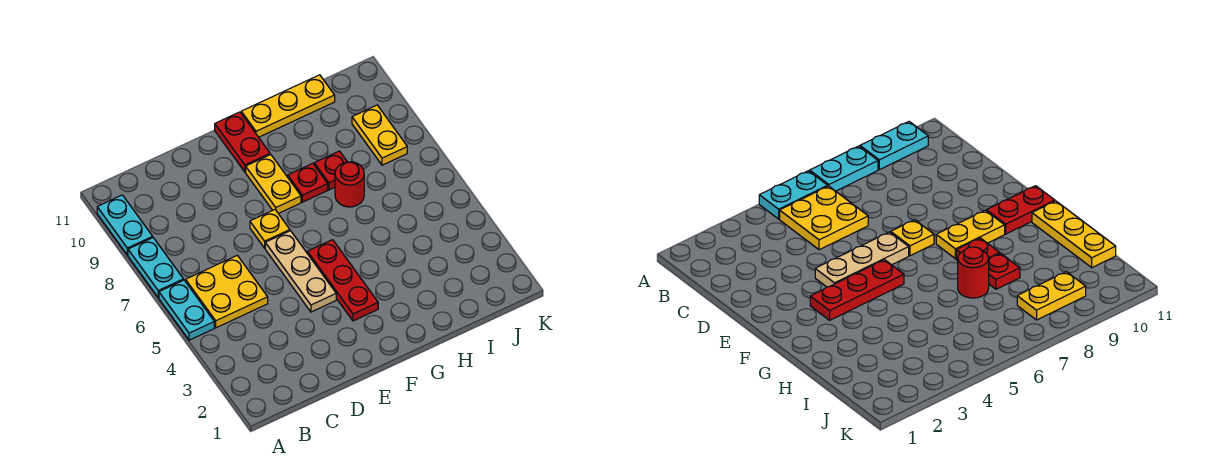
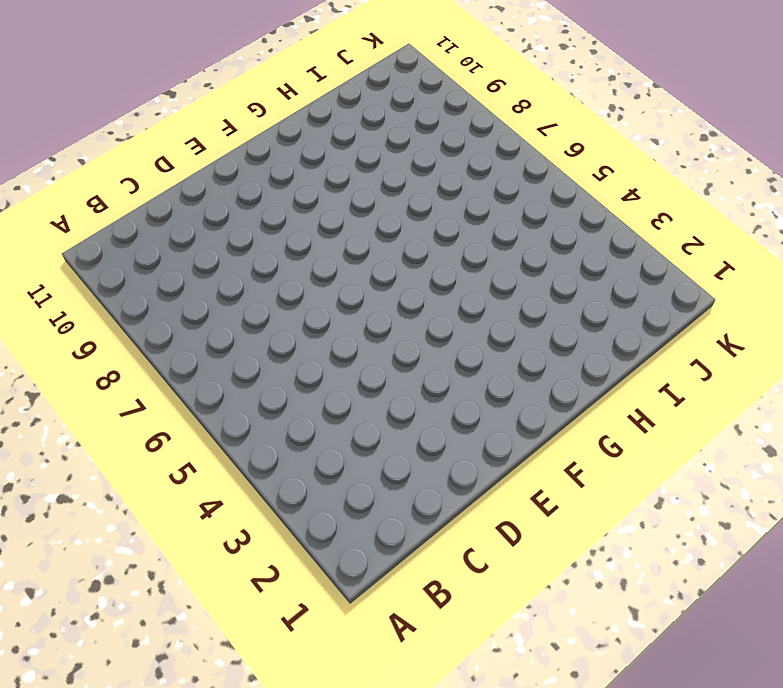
none -> cyan 1x2 plate [159,280,214,340]
none -> cyan 1x2 plate [128,238,184,298]
none -> cyan 1x2 plate [97,195,153,255]

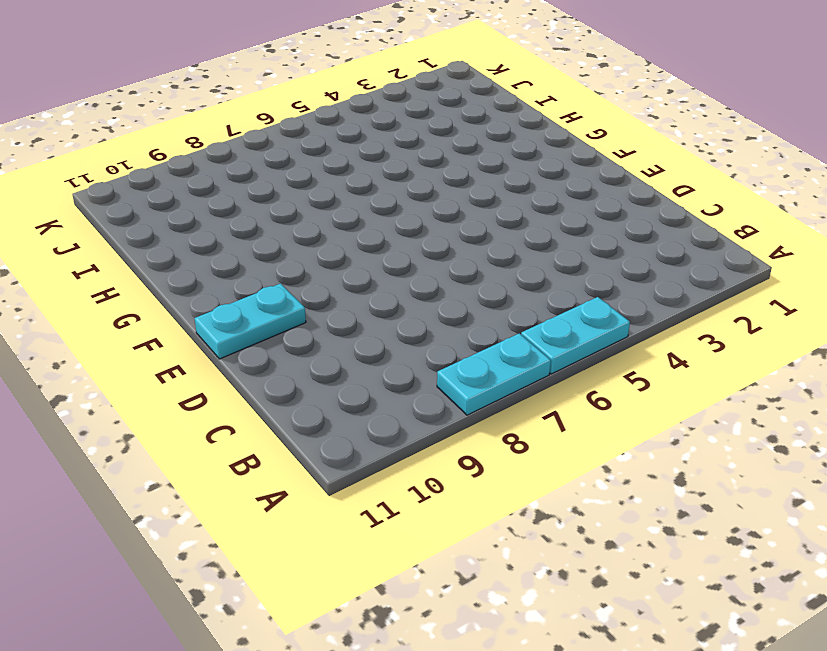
cyan 1x2 plate [195,284,306,359] -> cyan 1x2 plate moved to [97,195,153,255]
none -> yellow 2x2 plate [186,255,268,328]
none -> tan 1x3 plate [265,231,336,312]
none -> yellow 1x1 plate [250,210,290,248]

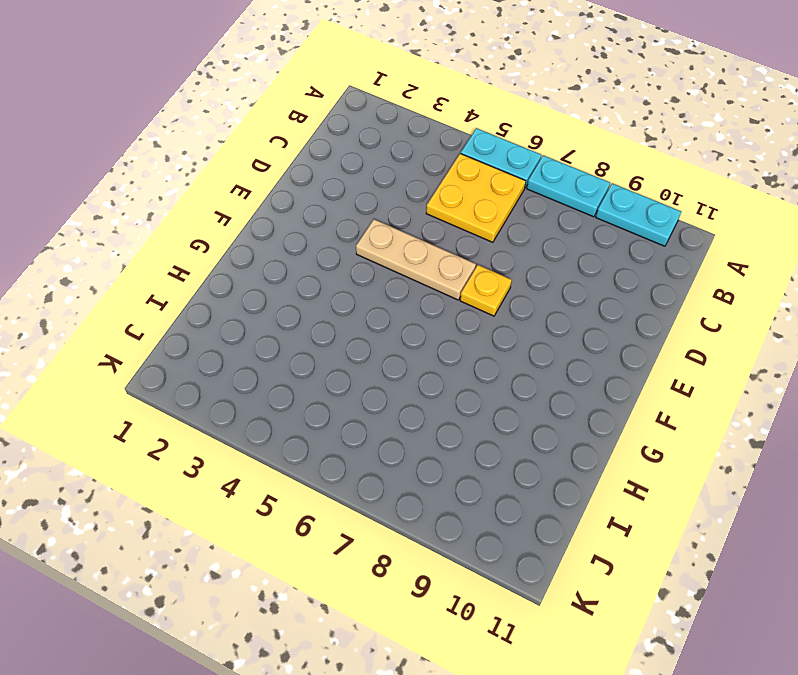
none -> red 1x3 plate [307,240,378,321]
none -> yellow 1x2 plate [246,155,301,214]
none -> red 1x2 plate [215,112,270,172]

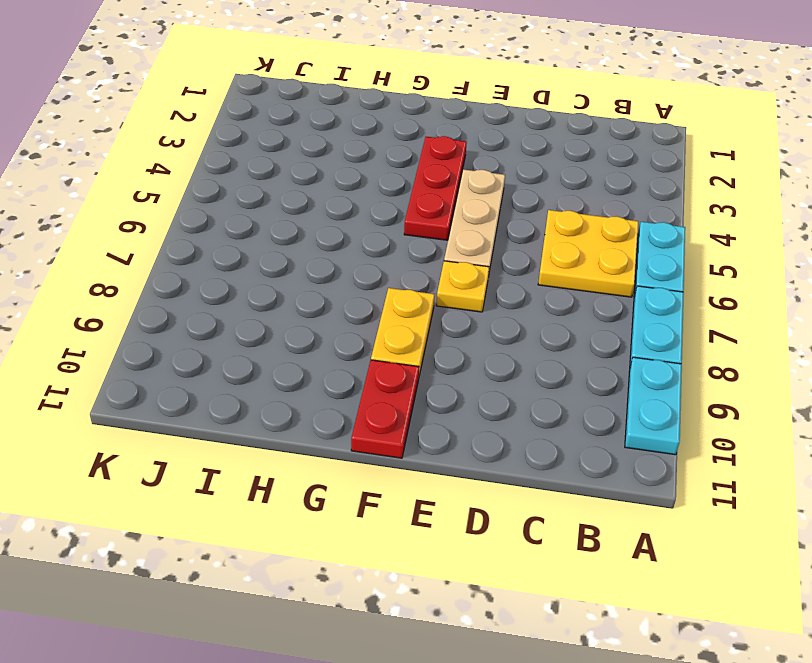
none -> red 1x1 plate [288,163,328,202]
none -> yellow 1x3 plate [241,75,335,137]
none -> red 1x1 round brick [335,162,364,207]

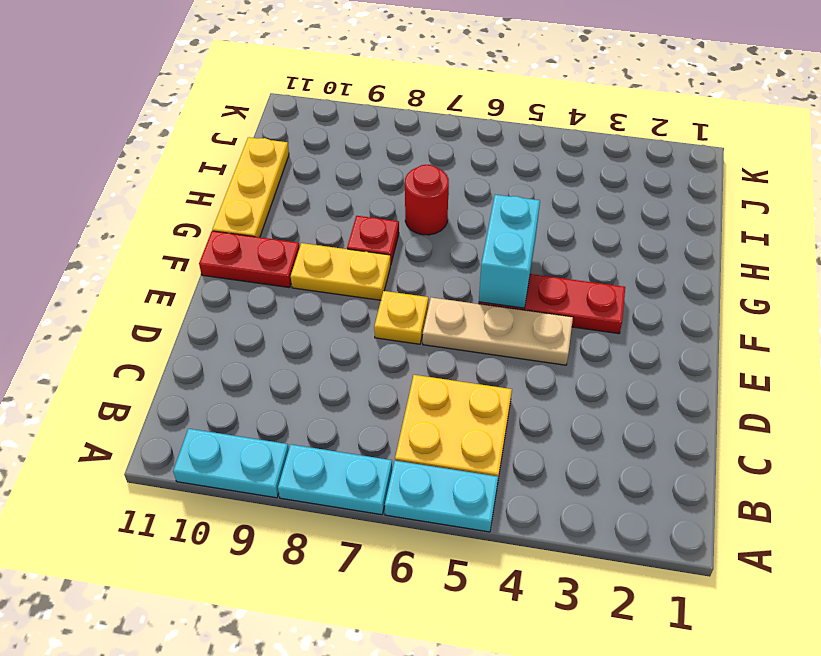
cyan 1x2 brick [479,195,540,308] -> none
none -> red 1x1 plate [314,151,347,190]
none -> yellow 1x2 plate [352,105,407,165]

